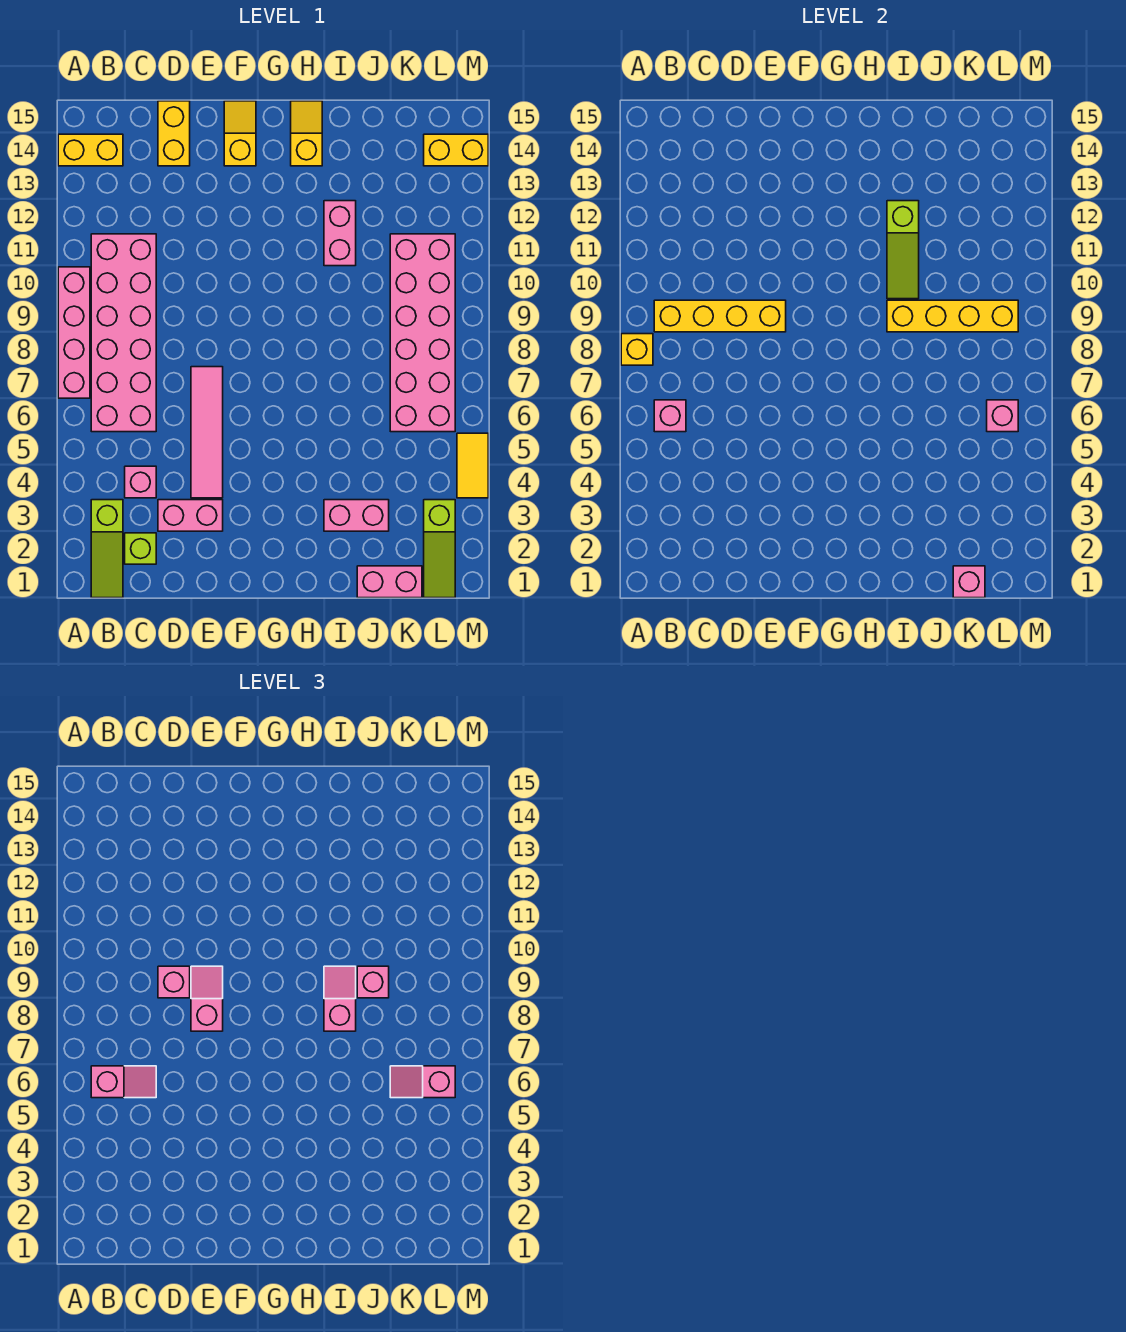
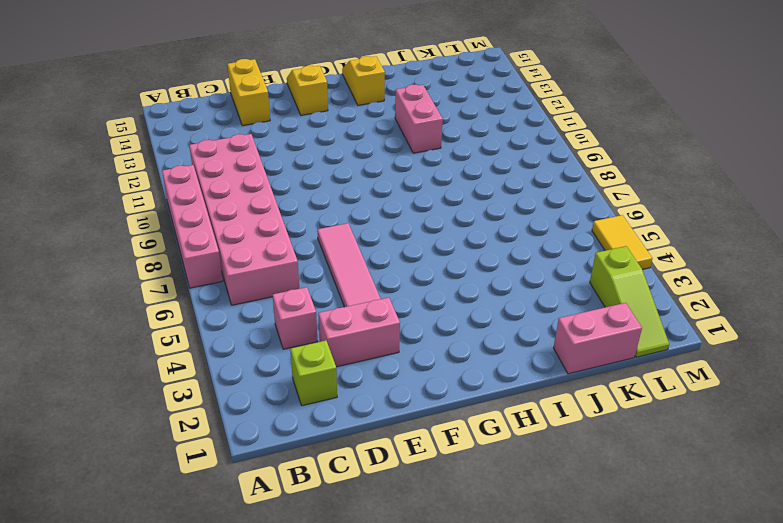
none -> yellow 1x2 brick [58,134,123,166]
none -> lime 1x3 slope [91,500,123,598]
none -> pink 1x2 brick [324,500,389,531]
none -> pink 2x6 brick [390,234,455,432]

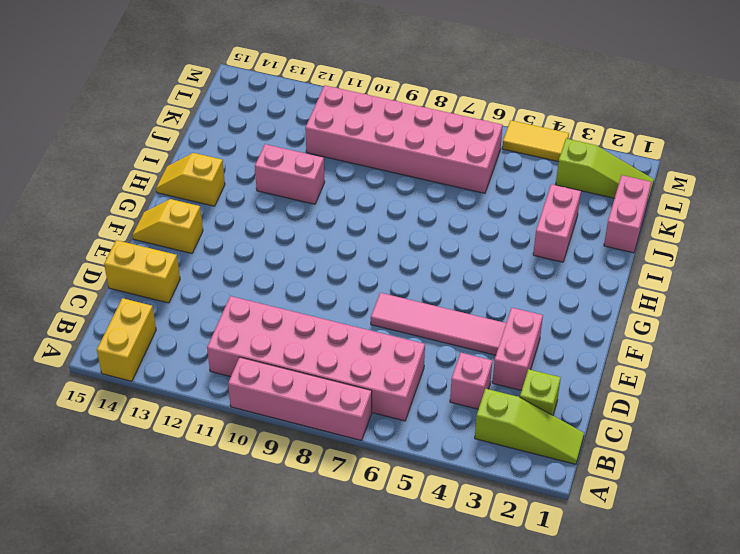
none -> yellow 1x2 brick [424,134,488,166]
none -> yellow 1x1 brick [621,334,653,365]
none -> pink 1x1 brick [654,400,686,432]
none -> yellow 1x4 brick [654,300,786,332]

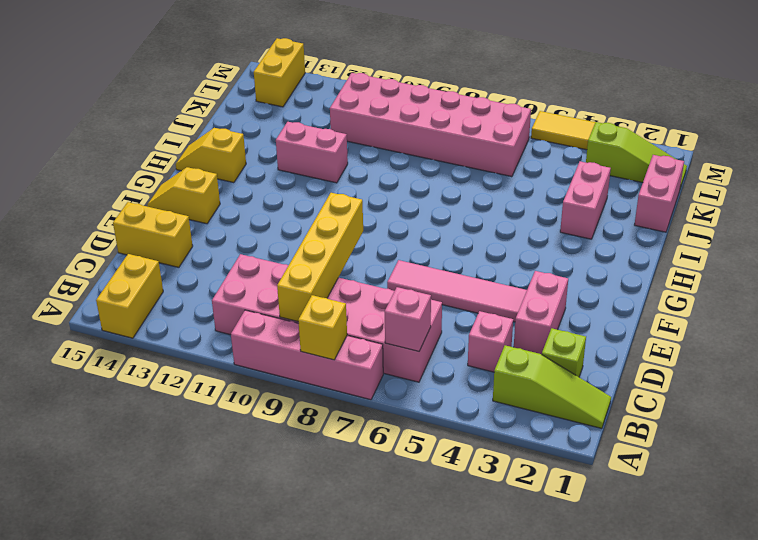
none -> yellow 1x4 brick [887,300,1018,332]
none -> lime 1x3 slope [887,201,919,299]
none -> pink 1x1 brick [953,566,985,598]
none -> pink 1x1 brick [987,400,1018,432]

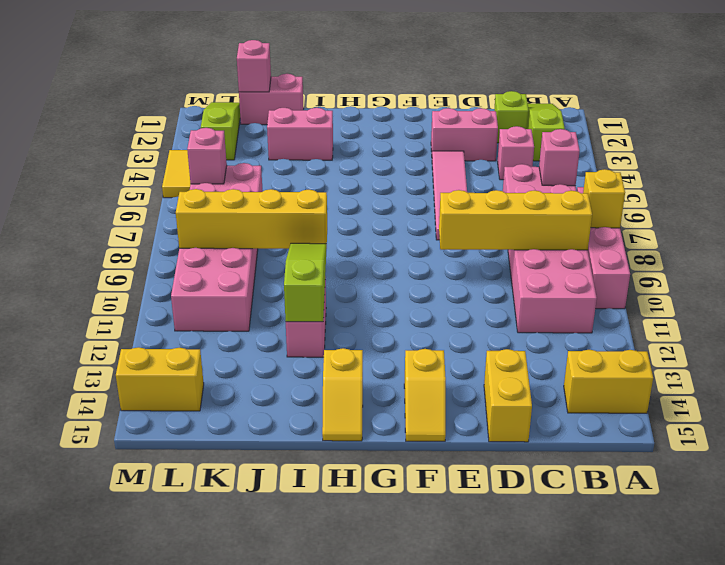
none -> pink 1x2 slope [91,1066,156,1098]
none -> pink 1x1 brick [158,966,190,998]
none -> pink 1x2 slope [191,966,223,1031]
none -> pink 1x2 slope [324,966,356,1031]

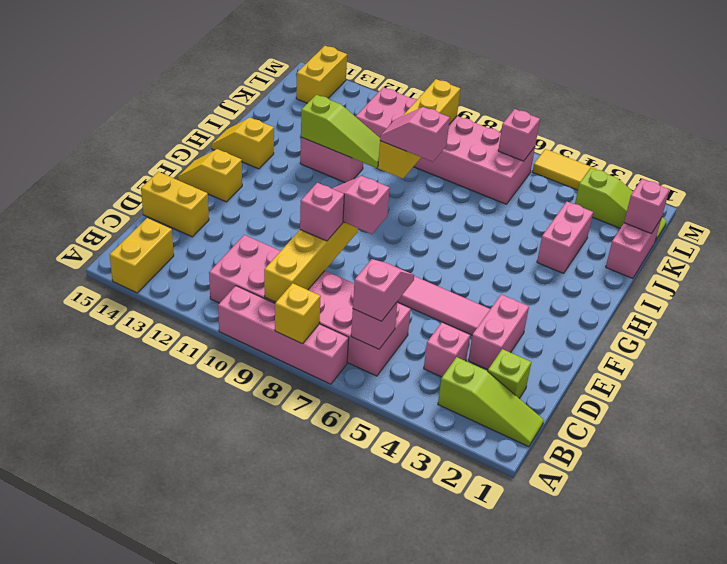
none -> pink 1x1 brick [357,966,389,998]
none -> pink 1x2 slope [390,1066,455,1098]

